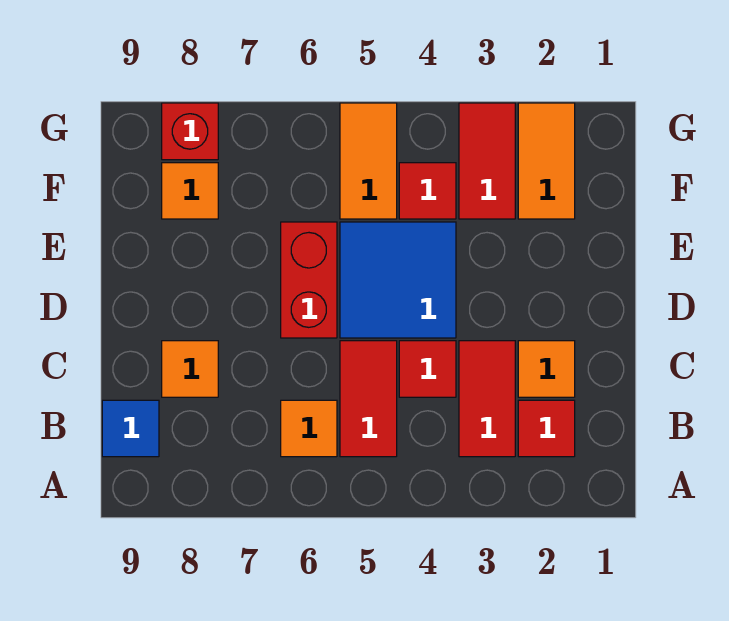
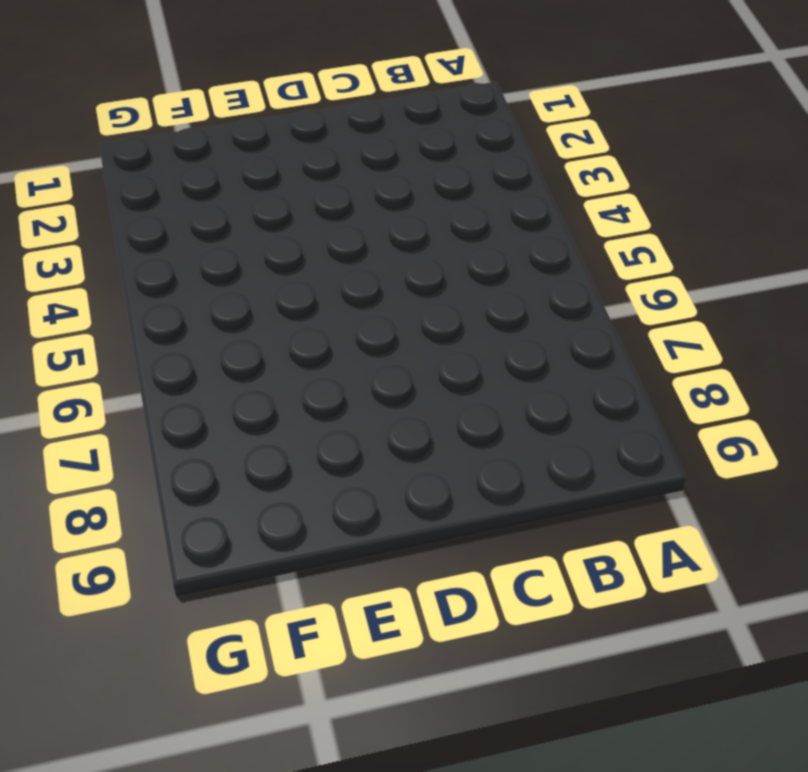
none -> red 1x1 tile [518,400,575,457]
none -> red 1x2 tile [459,341,515,457]
none -> red 1x2 tile [340,341,397,457]

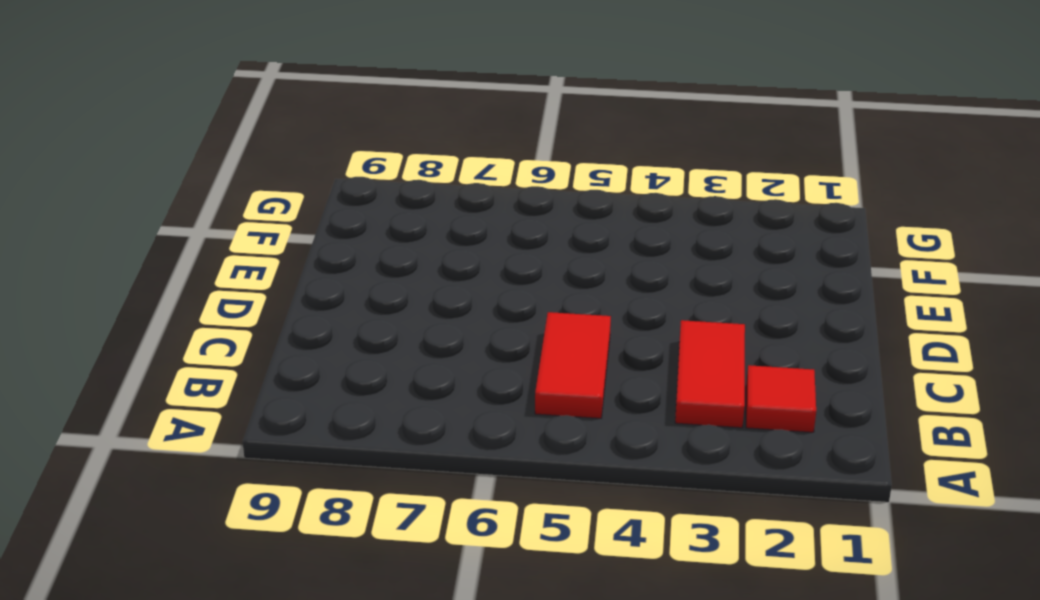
none -> orange 1x1 tile [281,400,337,457]
none -> blue 1x1 tile [102,400,159,457]
none -> orange 1x1 tile [518,341,575,397]

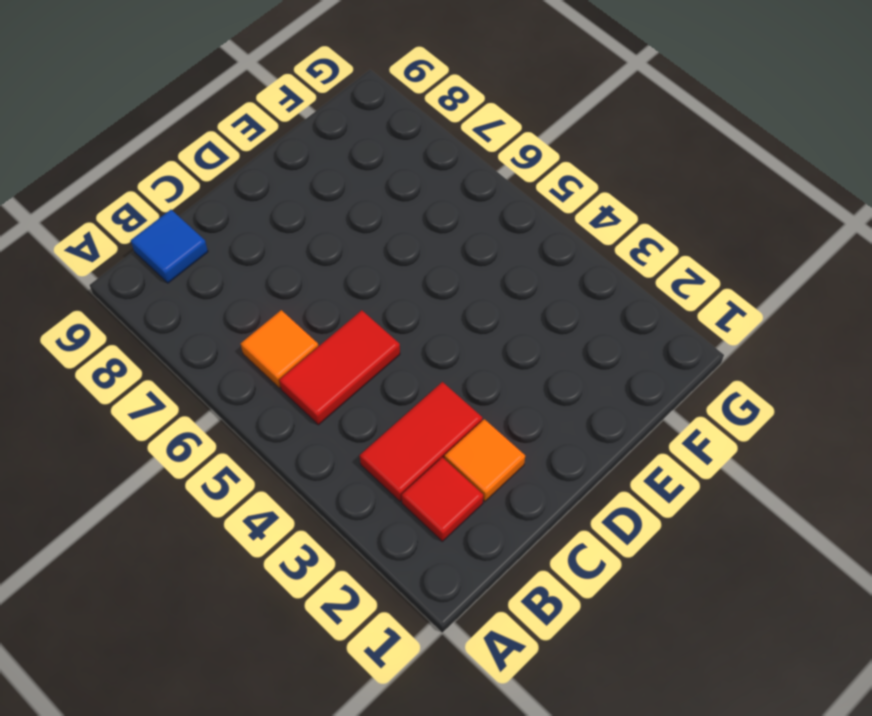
none -> red 1x1 tile [399,341,456,397]
none -> orange 1x1 tile [162,341,218,397]
none -> blue 2x2 tile [340,222,456,338]

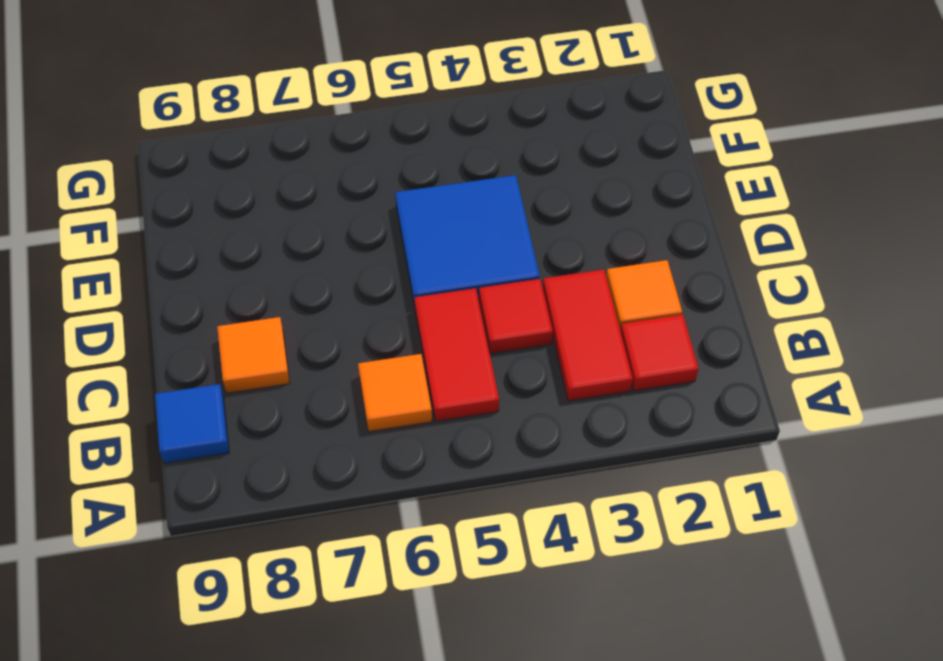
none -> red 1x2 brick [281,222,337,338]
none -> orange 1x2 tile [518,103,575,219]
none -> red 1x2 tile [459,103,515,219]

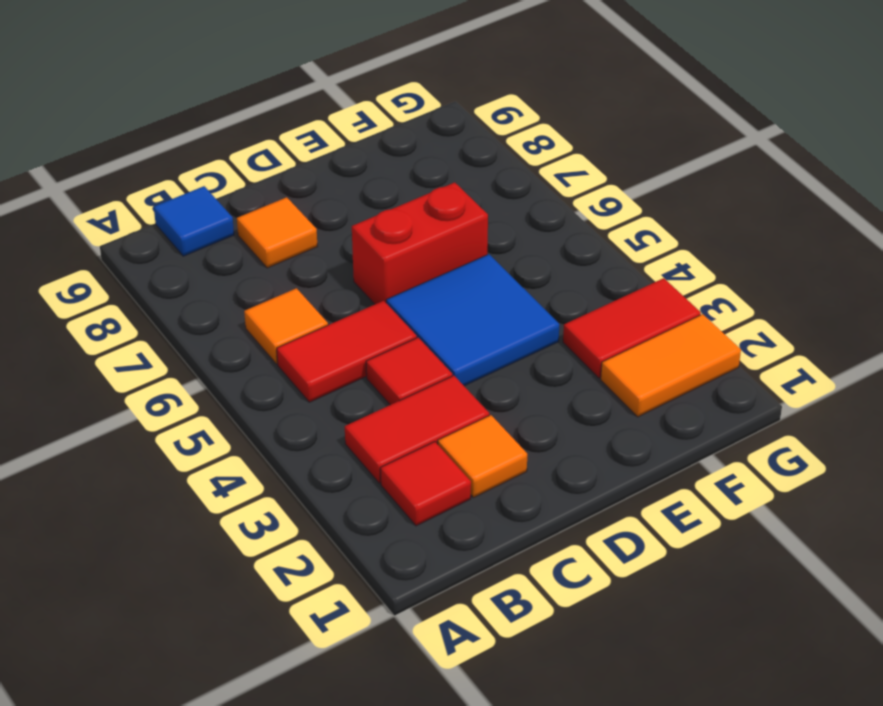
none -> red 1x1 tile [399,163,456,219]
none -> orange 1x2 tile [340,103,397,219]
none -> orange 1x1 tile [162,163,218,219]

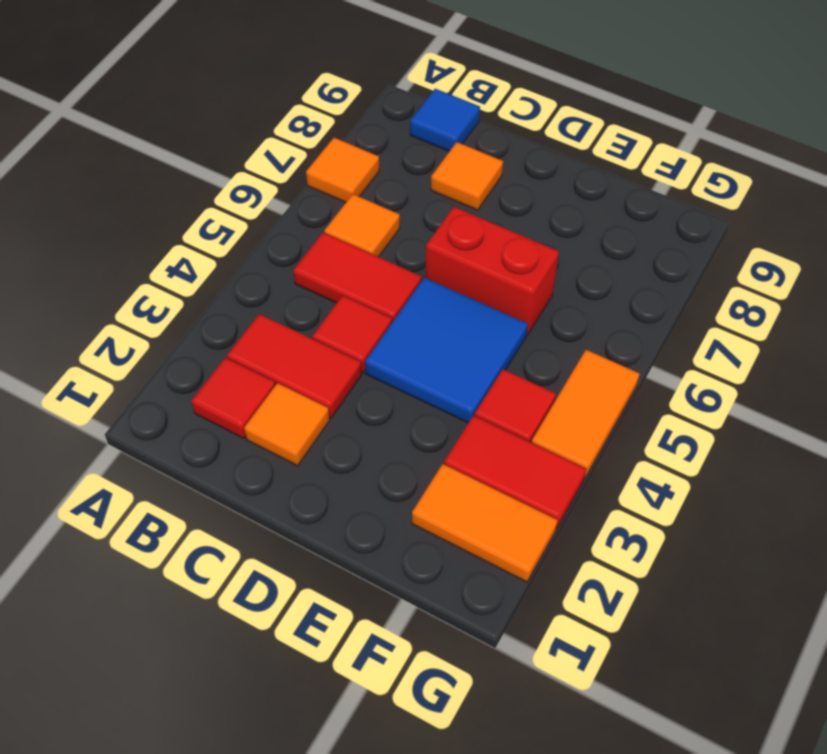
orange 1x1 tile [306,138,379,203] -> orange 1x1 tile moved to [162,163,218,219]
orange 1x2 tile [532,350,640,478] -> orange 1x2 tile turned to [340,103,397,219]
none -> red 1x1 brick [162,103,218,160]

